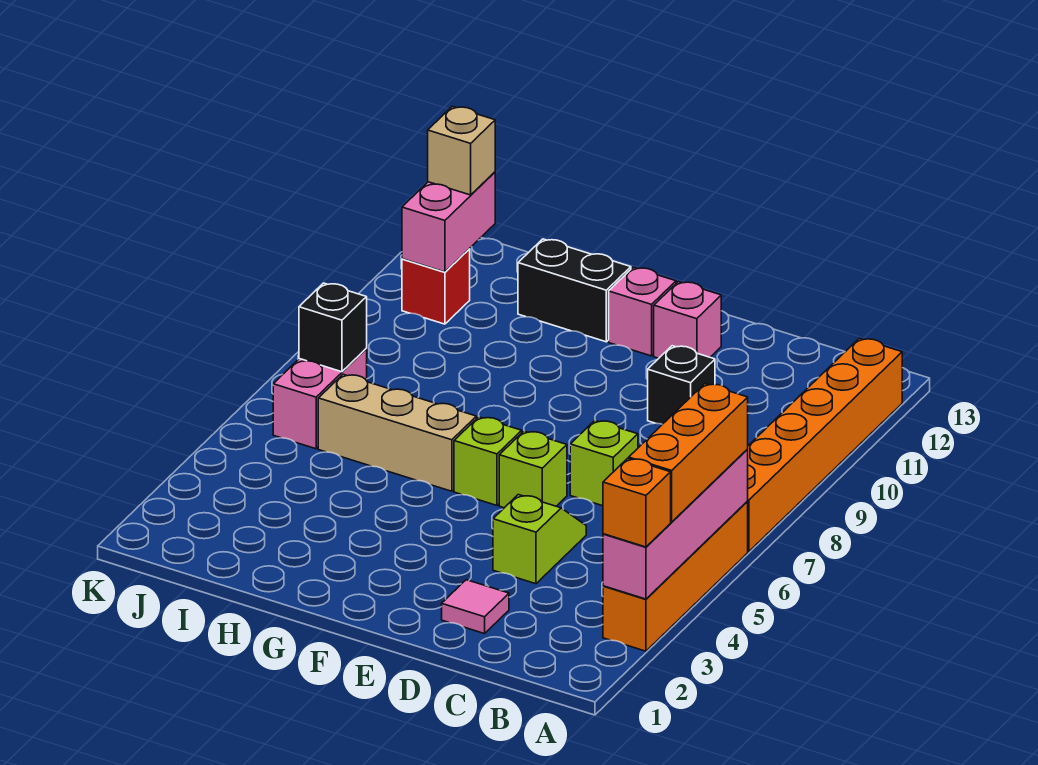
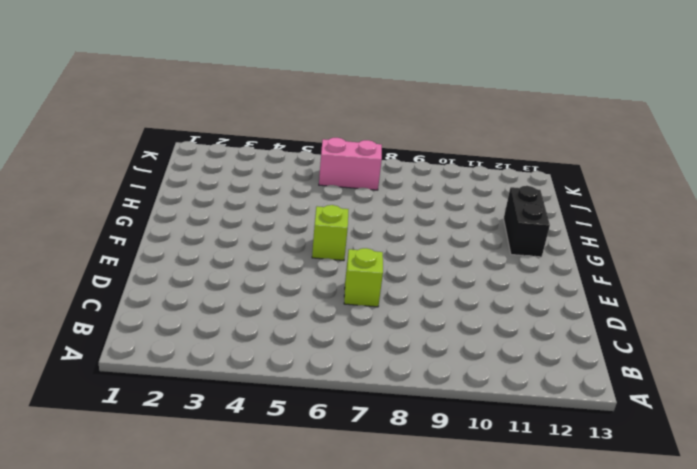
none -> orange 1x4 brick [603,502,748,651]
none -> orange 1x6 brick [747,338,902,552]
none -> pink 1x1 tile [442,580,509,634]

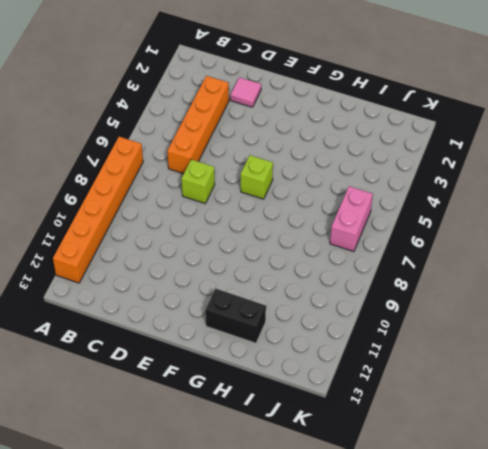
orange 1x4 brick [167,76,229,174] -> orange 1x4 brick moved to [603,502,748,651]
none -> lime 1x2 slope [493,495,586,584]
none -> black 1x1 brick [648,346,715,424]
none -> lime 1x1 brick [499,431,567,508]

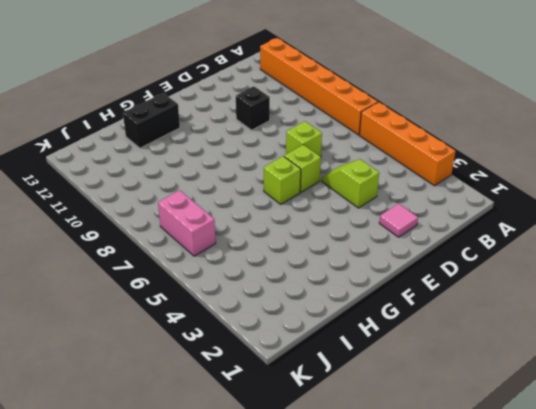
none -> pink 1x1 brick [654,282,721,358]
none -> pink 1x1 brick [609,267,676,356]
none -> tan 1x3 brick [318,374,476,491]

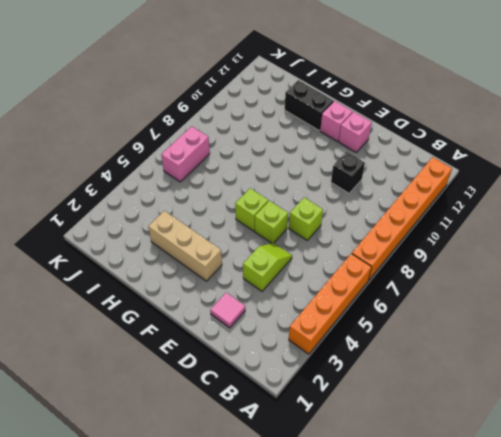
tan 1x3 brick [148,211,222,281] -> tan 1x3 brick moved to [318,374,476,491]
none -> red 1x1 brick [402,249,470,324]
none -> pink 1x4 brick [603,449,748,599]
none -> black 1x1 brick [299,283,367,372]

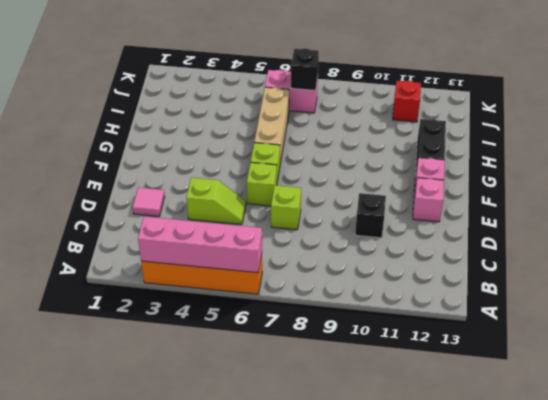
none -> orange 1x6 brick [747,338,902,552]
none -> pink 1x2 brick [402,172,495,272]
none -> orange 1x1 brick [603,458,671,547]

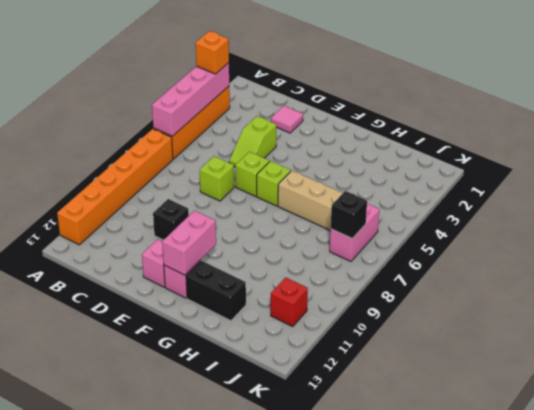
pink 1x2 brick [162,211,216,275] -> pink 1x2 brick moved to [402,172,495,272]
none -> orange 1x3 brick [629,384,748,522]
none -> tan 1x1 brick [428,106,495,195]

